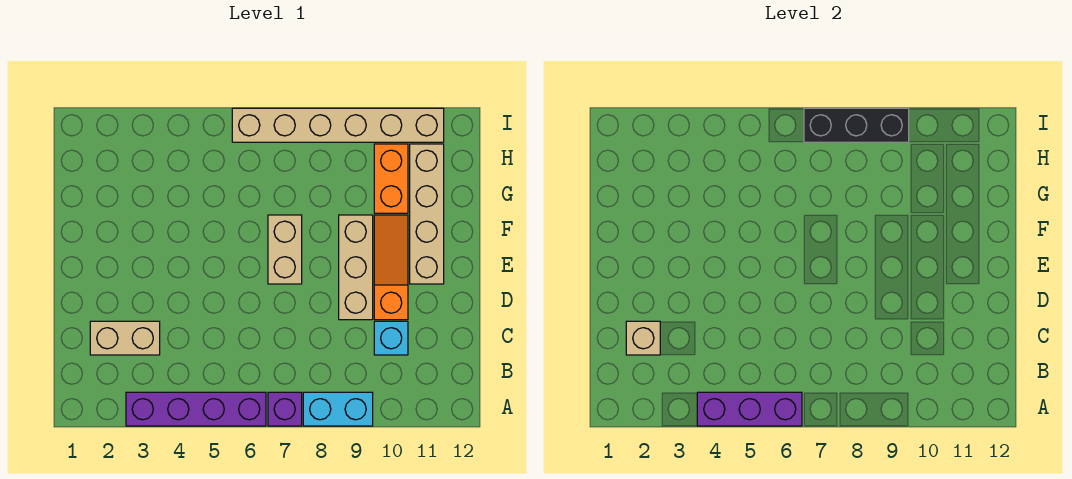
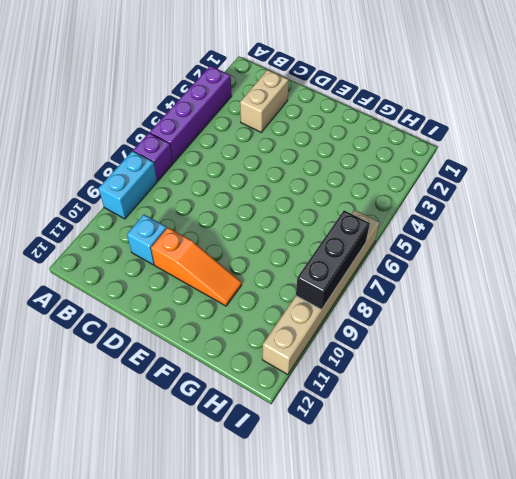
none -> tan 1x3 brick [339,215,373,320]
none -> tan 1x2 brick [268,215,302,284]
none -> tan 1x4 brick [410,144,444,284]

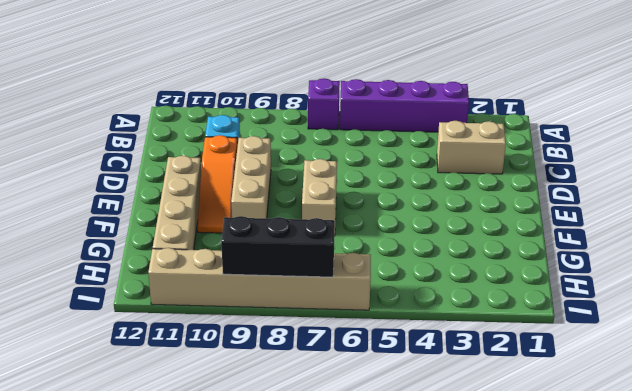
none -> cyan 1x2 brick [303,392,373,426]
none -> orange 1x2 brick [374,144,408,213]
none -> purple 1x3 brick [697,392,802,426]

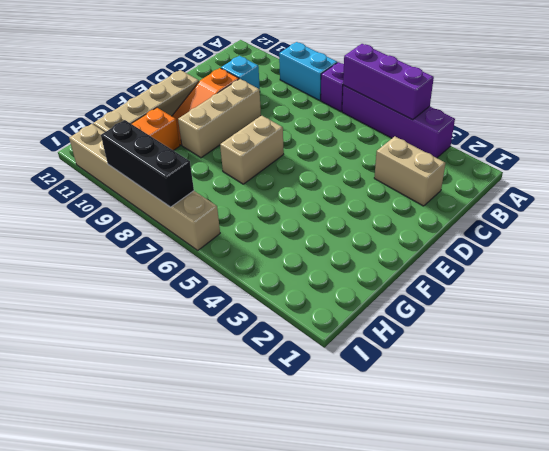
none -> tan 1x1 brick [626,321,660,355]

